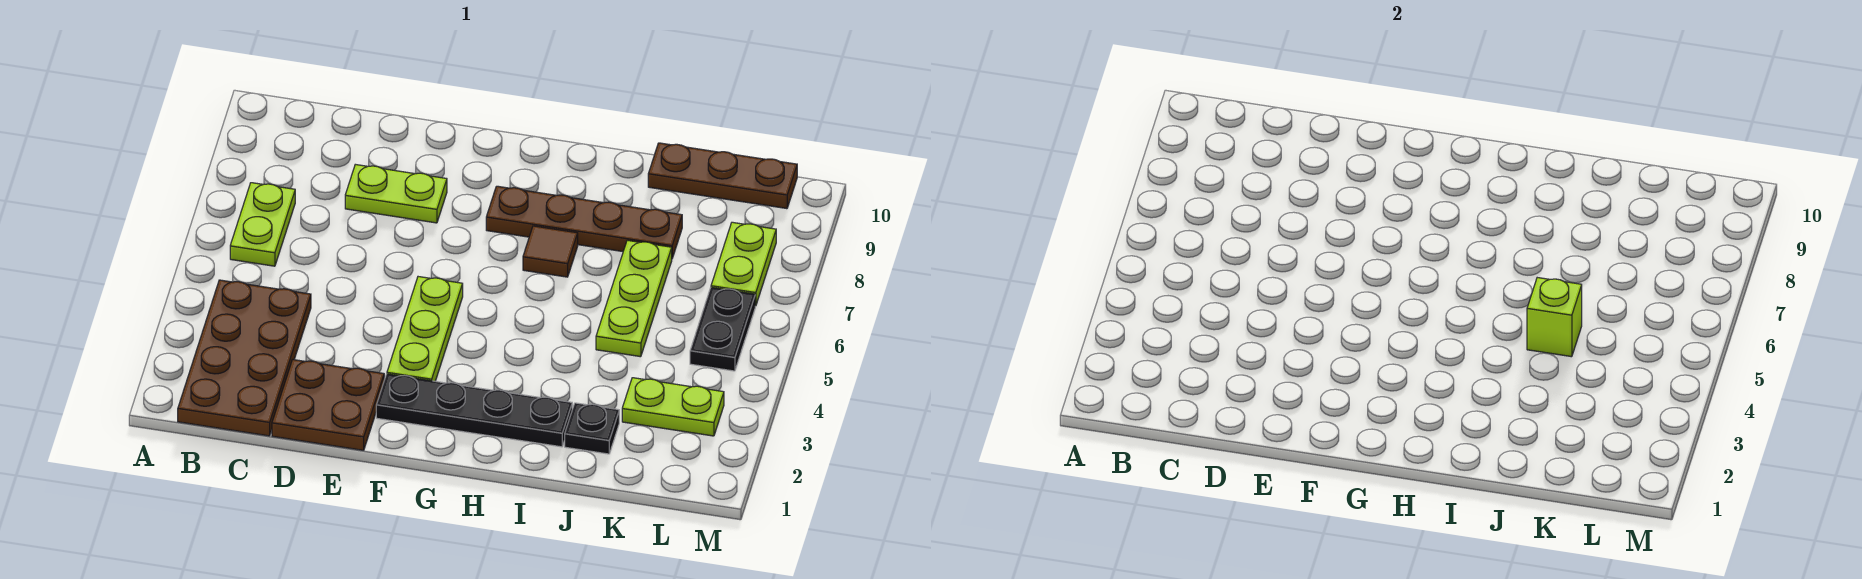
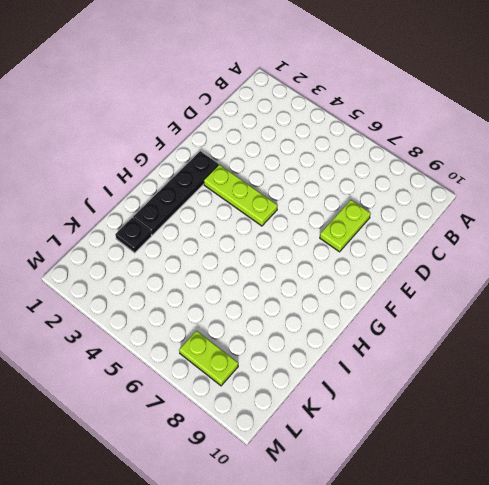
none -> brown 2x4 plate [178,280,311,436]
none -> lime 1x2 plate [230,183,295,266]
none -> brown 2x2 plate [272,360,384,450]

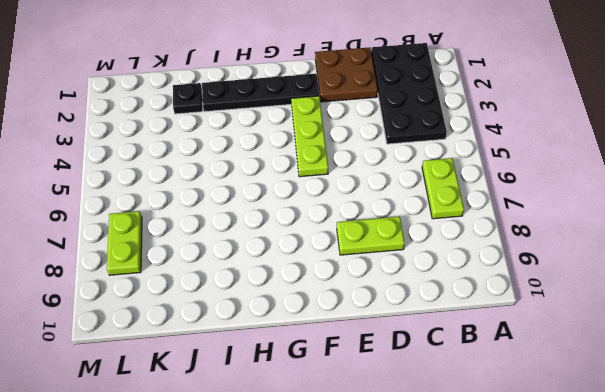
black 2x4 plate [371,43,447,144] -> brown 2x4 plate [178,280,311,436]
none -> brown 1x4 plate [486,186,682,258]
none -> brown 1x1 tile [523,226,578,277]
none -> lime 1x3 plate [596,240,672,357]

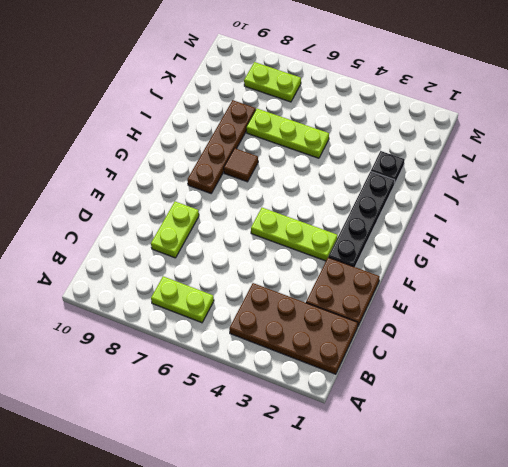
none -> brown 1x3 plate [648,143,797,209]
none -> lime 1x2 plate [622,378,724,436]
none -> black 1x2 plate [690,287,755,371]

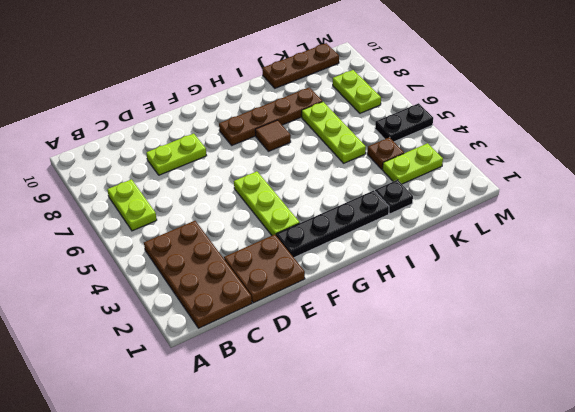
brown 1x1 plate [367,137,404,169] -> none
black 1x2 plate [375,103,433,142] -> black 1x2 plate turned to [690,287,755,371]
none -> lime 1x1 brick [1527,278,1582,357]

